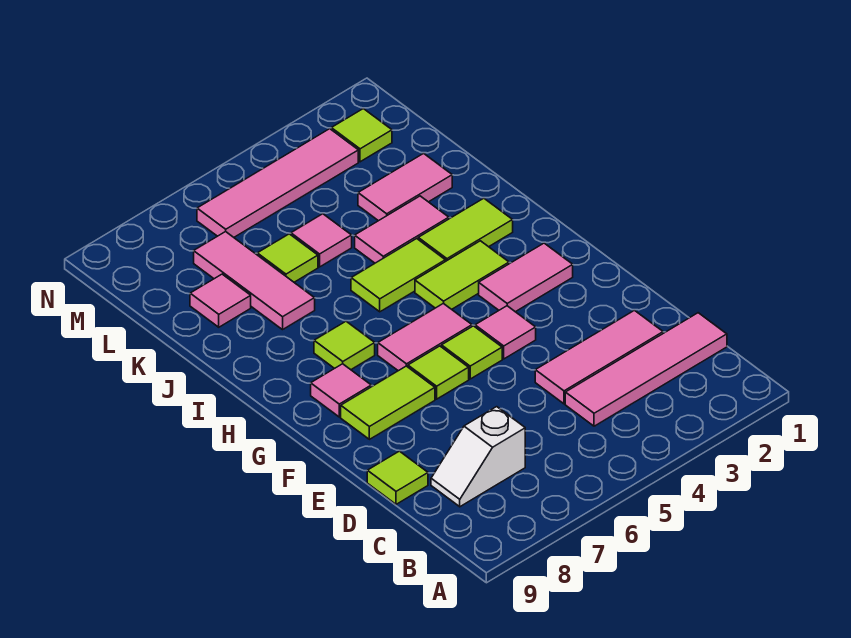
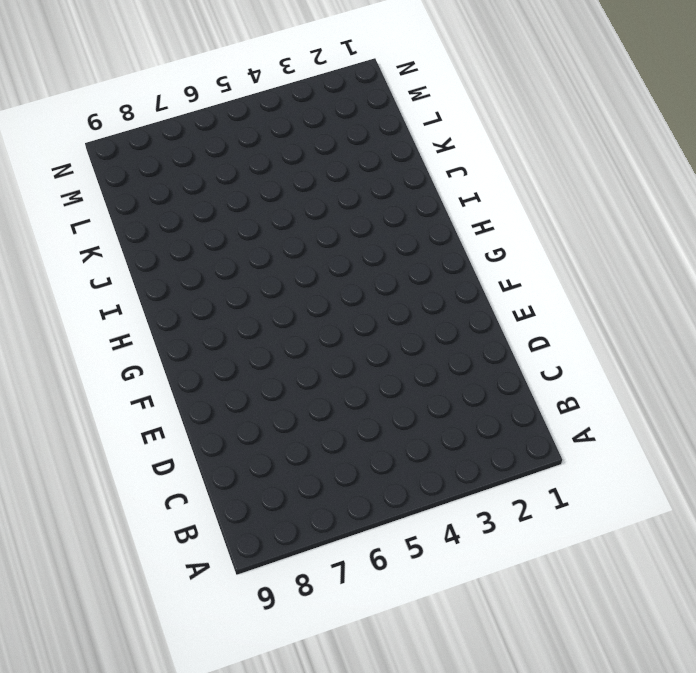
none -> pink 1x4 tile [565,313,727,426]
none -> white 1x2 slope [431,407,525,507]
none -> pink 1x3 tile [535,310,663,404]

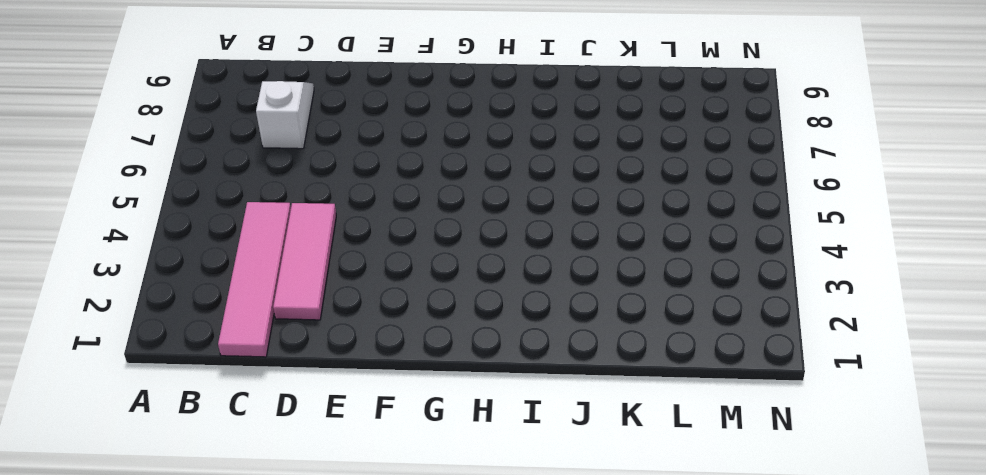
none -> lime 1x1 tile [367,451,428,504]
none -> pink 1x1 tile [475,306,536,359]
none -> lime 1x1 tile [442,326,502,379]

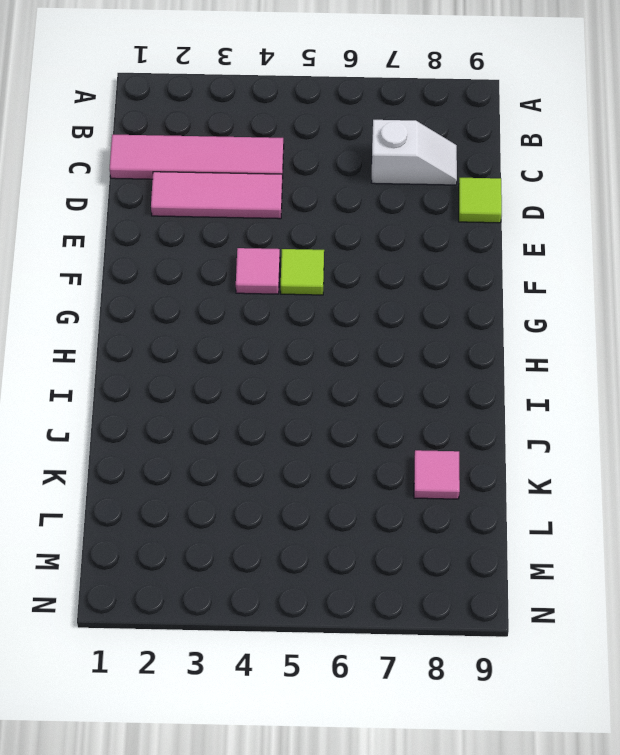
none -> lime 1x1 tile [408,346,469,399]
none -> lime 1x2 tile [341,366,435,439]
none -> pink 1x2 tile [479,243,573,312]

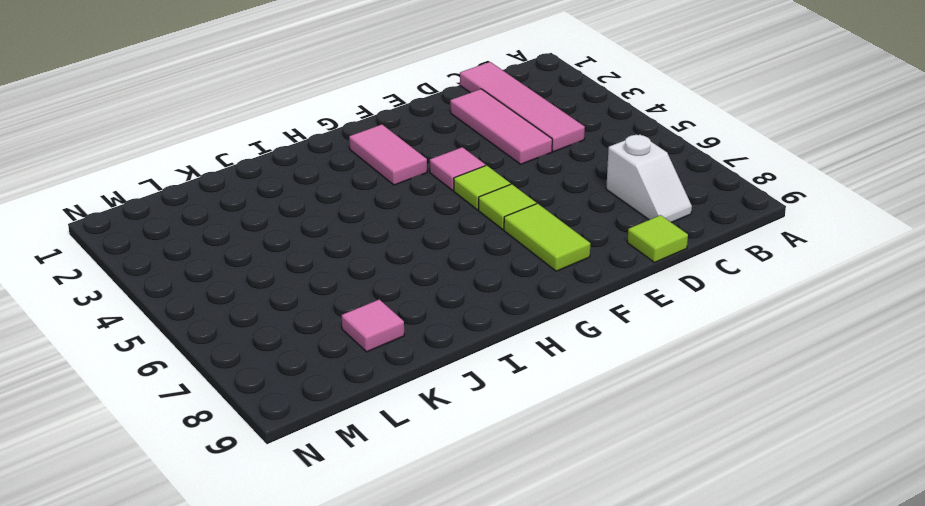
none -> pink 1x2 tile [378,303,472,371]
none -> pink 1x1 tile [311,364,371,417]
none -> lime 1x2 tile [415,241,509,309]

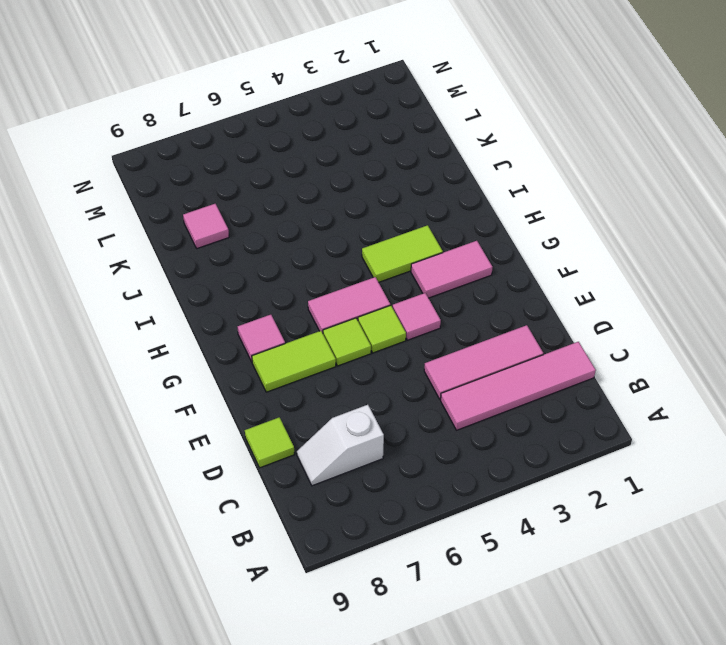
none -> lime 1x1 tile [314,321,375,370]
none -> lime 1x2 tile [418,198,513,261]
none -> lime 1x2 tile [351,239,445,312]

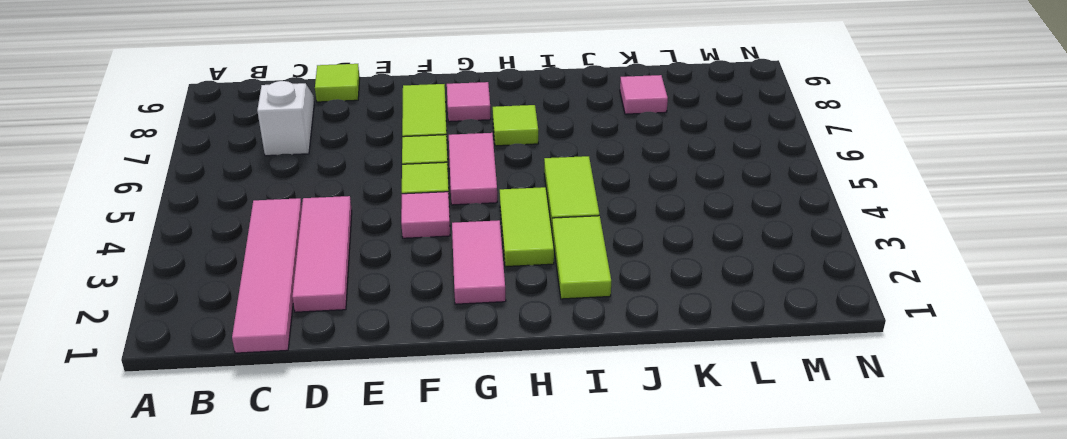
none -> pink 1x2 tile [355,196,449,263]
none -> pink 1x3 tile [194,232,315,330]
none -> pink 1x2 tile [358,153,452,221]

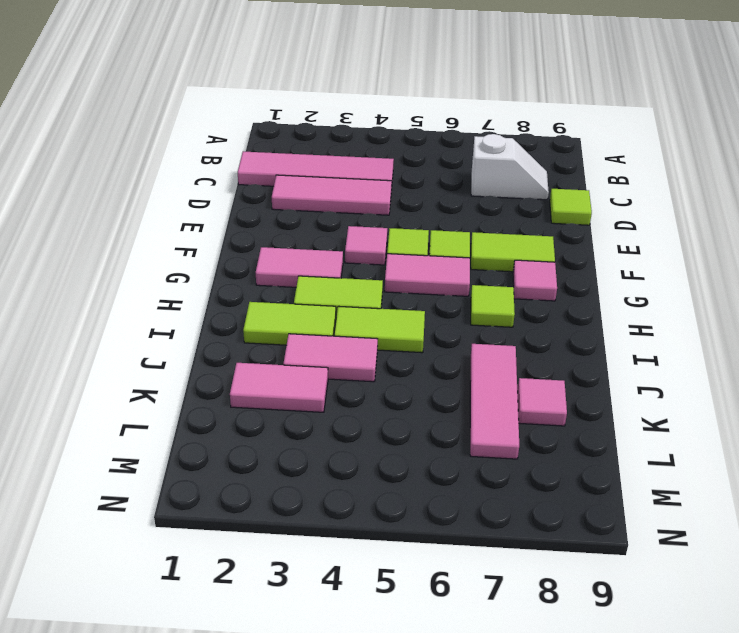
none -> pink 1x1 tile [291,214,352,267]
none -> lime 1x1 tile [257,234,318,282]
none -> lime 1x1 tile [331,109,392,162]

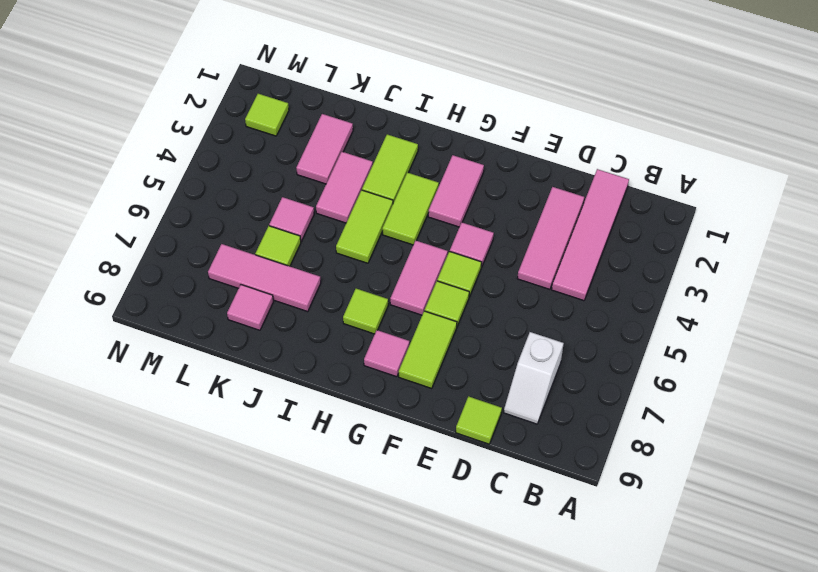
none -> pink 1x4 tile [197,129,358,237]

